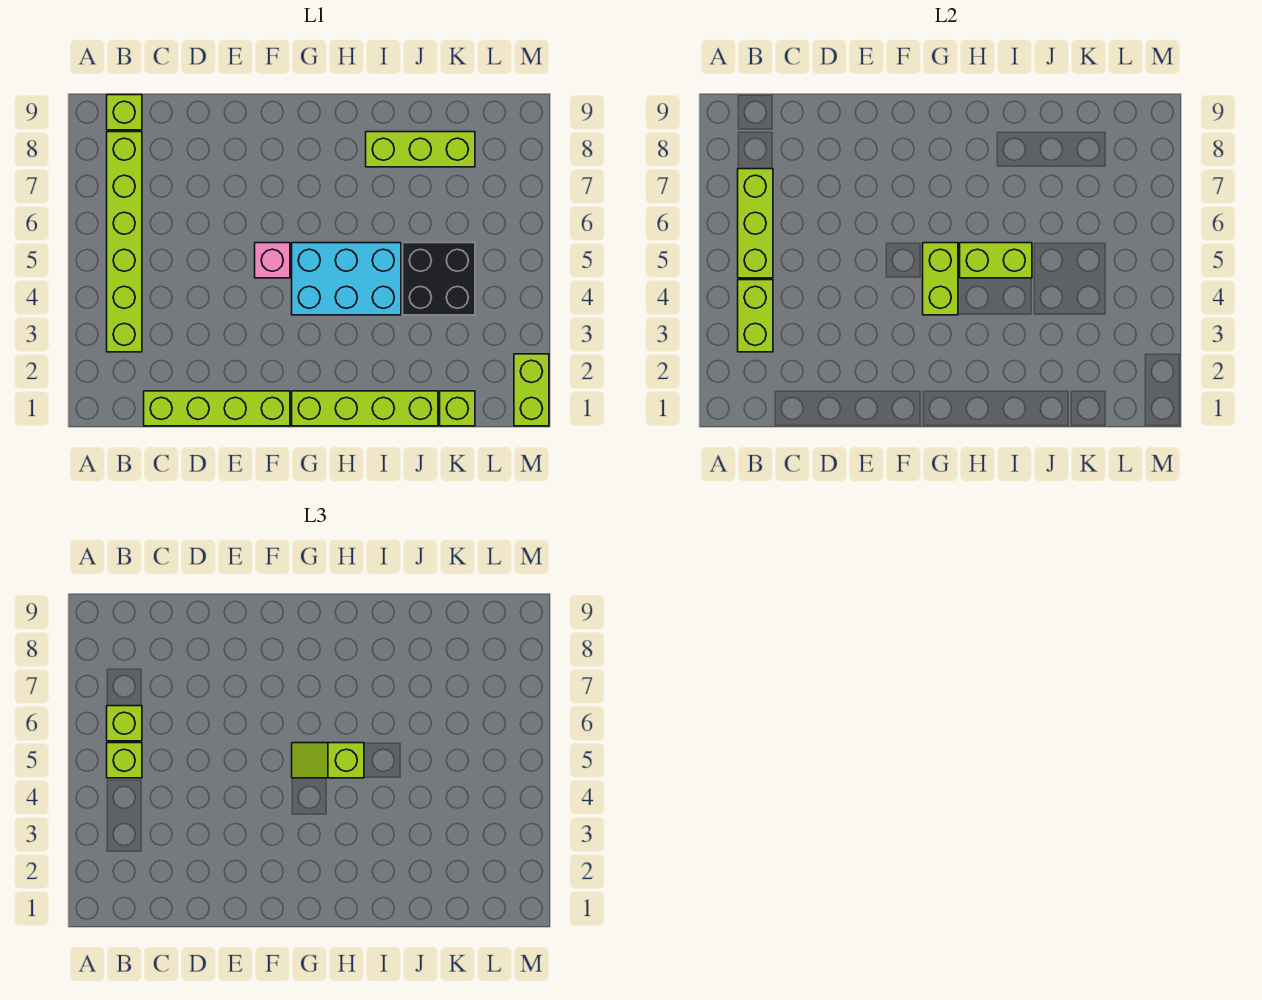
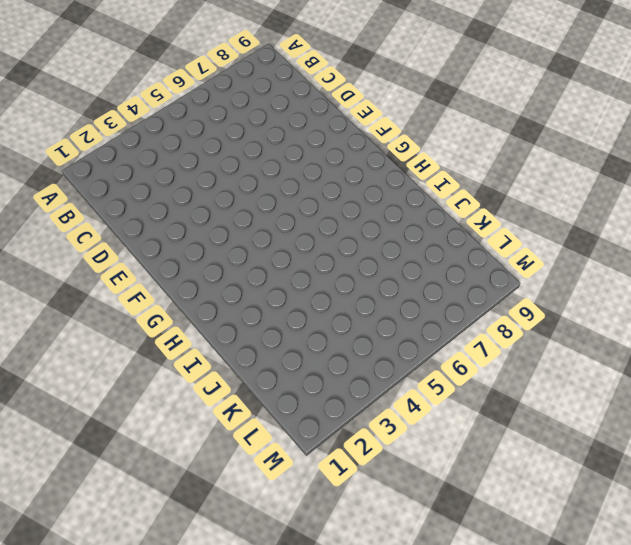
none -> lime 1x6 brick [107,132,142,352]
none -> lime 1x1 brick [107,95,142,130]
none -> lime 1x4 brick [144,391,290,426]

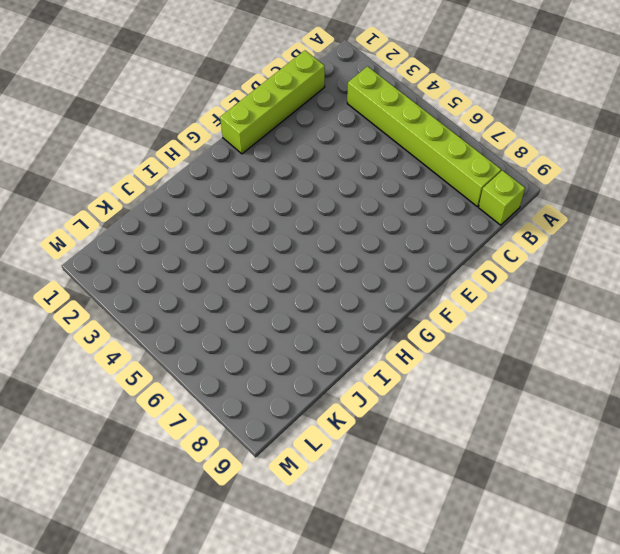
none -> pink 1x1 brick [255,243,290,278]
none -> lime 1x4 brick [292,391,438,426]
none -> cyan 2x3 brick [292,243,401,315]

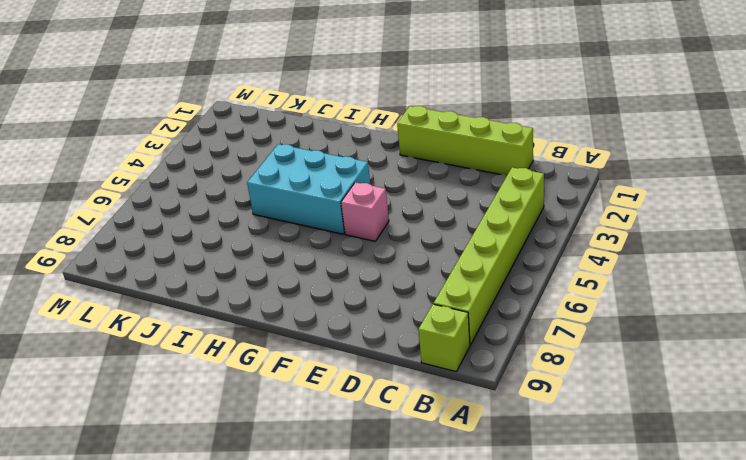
none -> lime 1x4 brick [292,391,438,426]
none -> lime 1x3 brick [366,132,475,167]
none -> black 2x2 brick [403,243,475,315]

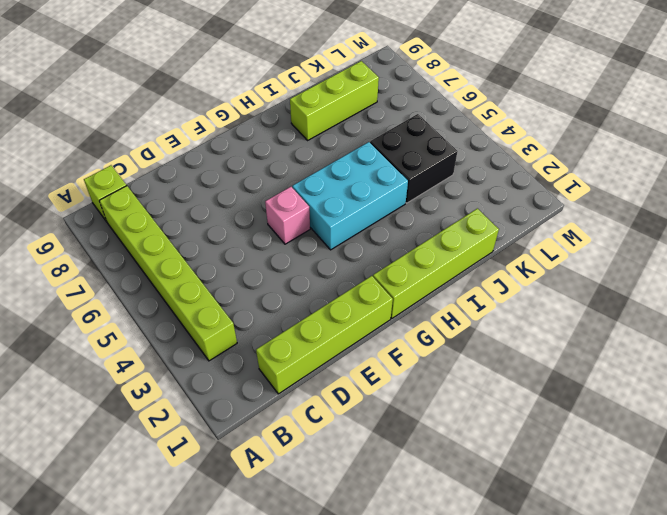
none -> lime 1x1 brick [440,391,475,426]
none -> lime 1x2 brick [514,354,549,426]
none -> lime 1x2 brick [738,280,773,352]

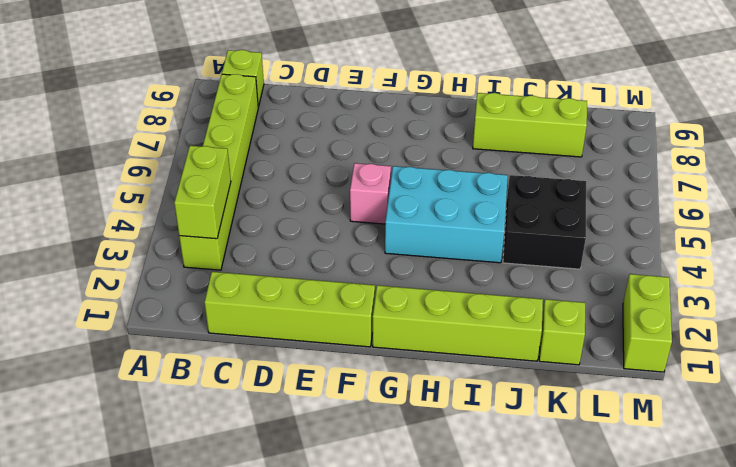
none -> lime 1x3 brick [738,169,773,278]
none -> lime 1x2 brick [923,243,958,315]
none -> lime 1x2 brick [960,243,1032,278]

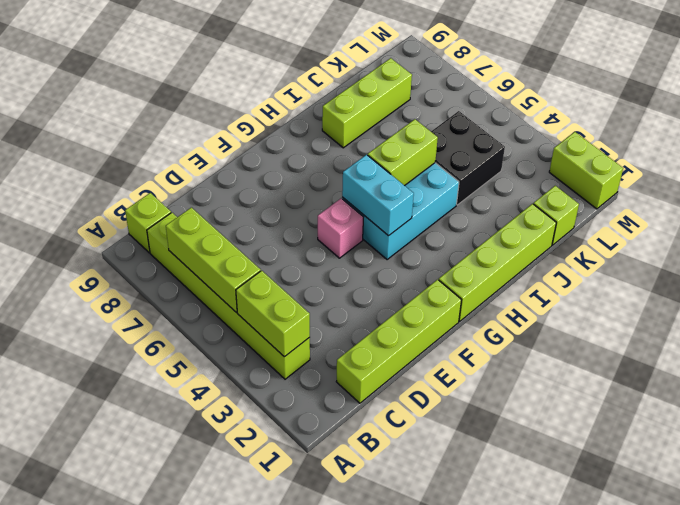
cyan 1x2 brick [342,155,414,236] -> lime 1x2 brick [923,243,958,315]
none -> lime 1x1 brick [107,743,142,778]
none -> lime 1x1 brick [107,706,142,741]
none -> lime 1x2 slope [292,743,364,778]

